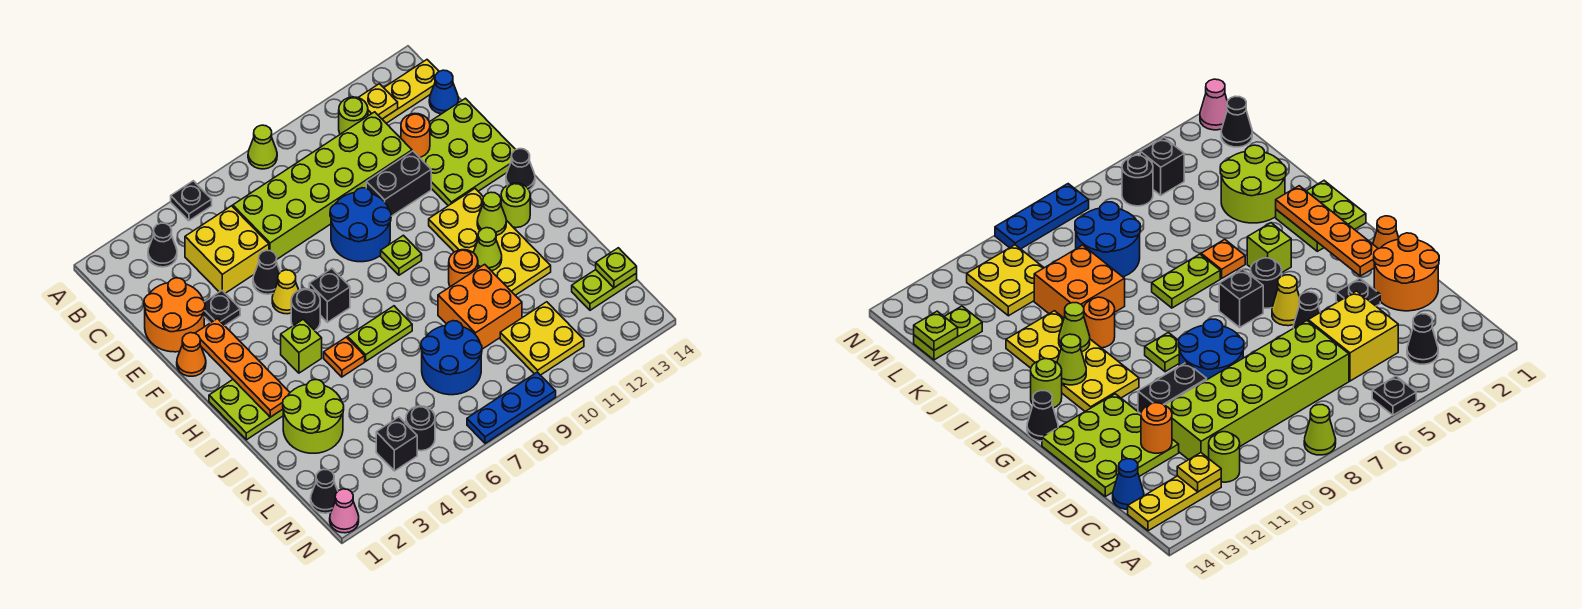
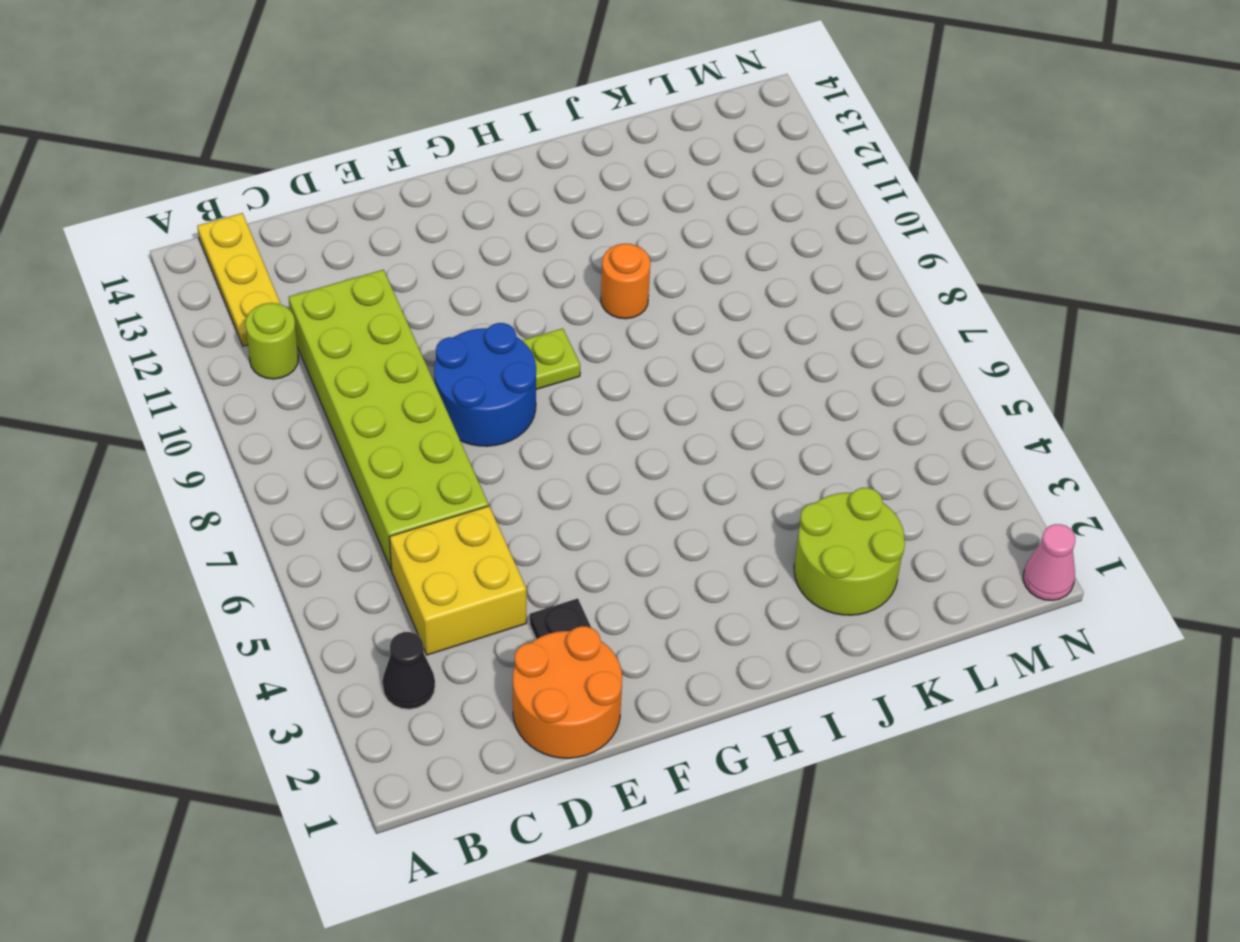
none -> black 1x1 plate [171,181,212,221]
none -> lime 1x1 cone [248,125,277,169]
none -> blue 1x1 cone [429,70,459,114]
none -> lime 3x3 plate [420,98,515,206]

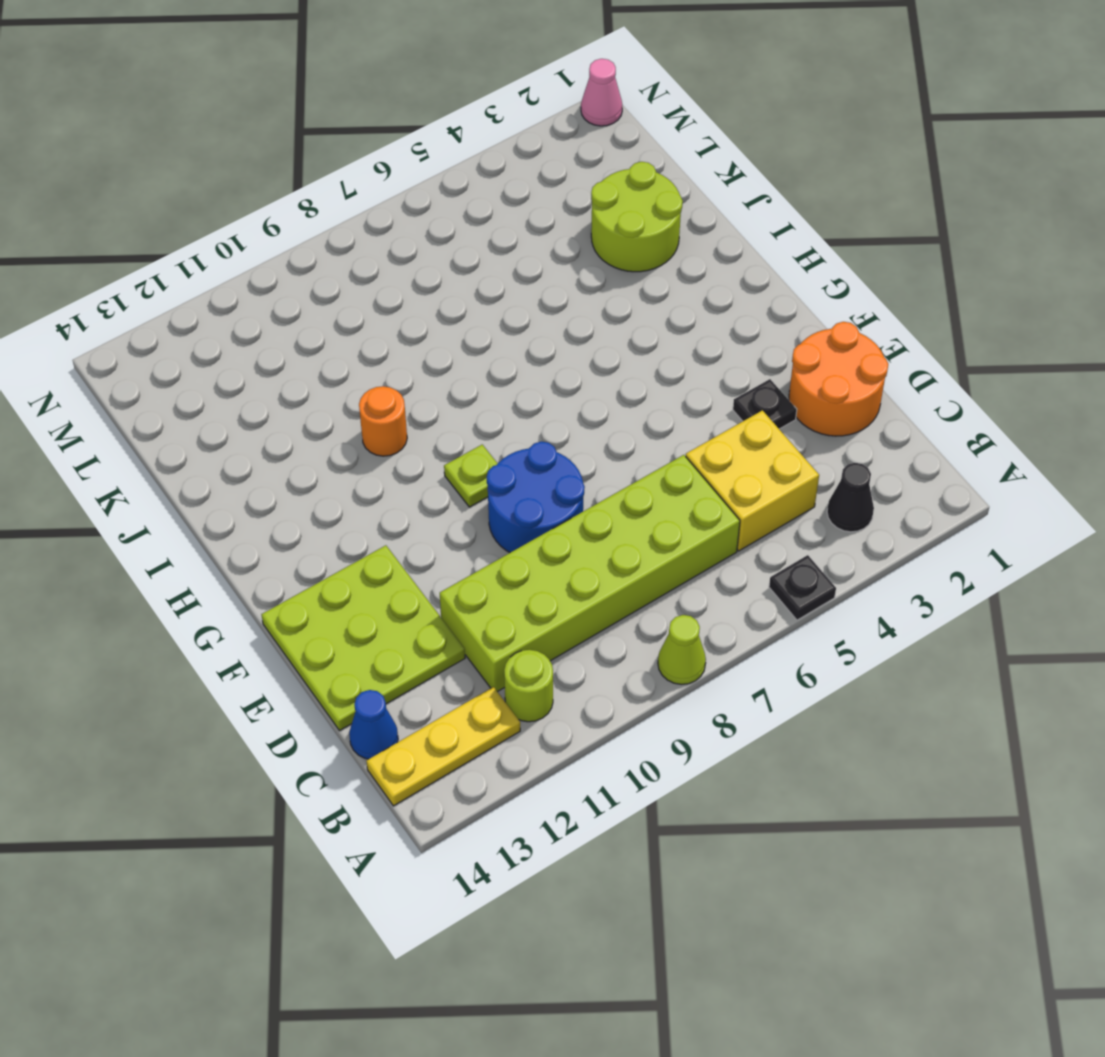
none -> black 1x1 cone [253,250,280,294]
none -> black 1x2 brick [366,151,431,216]
none -> orange 1x1 cone [177,333,206,376]
none -> yellow 1x1 cone [272,270,299,314]

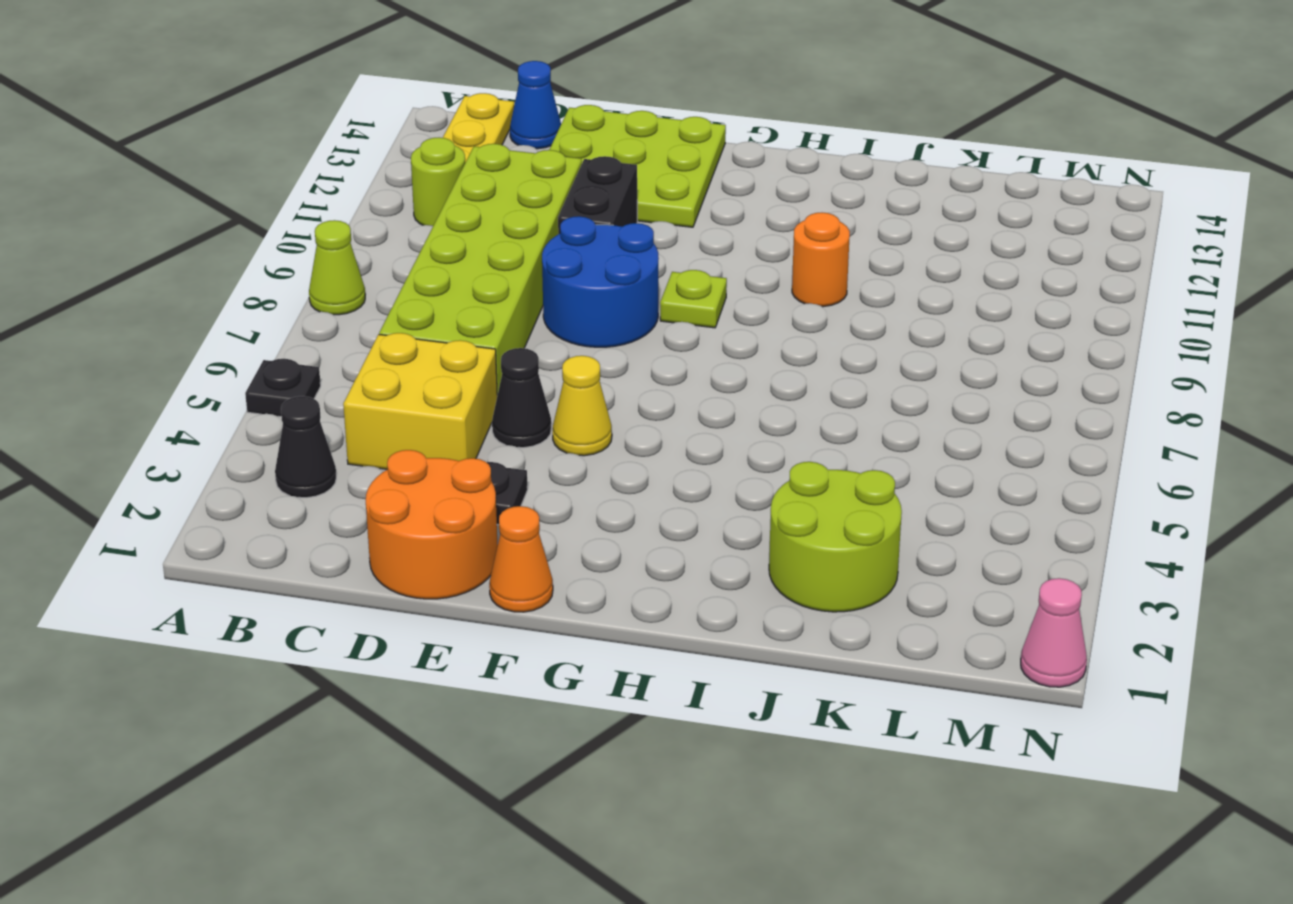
none -> black 1x1 round brick [291,289,320,330]
none -> black 1x1 brick [309,269,350,322]
none -> yellow 2x4 plate [429,189,551,295]
none -> black 1x1 cone [506,149,535,190]

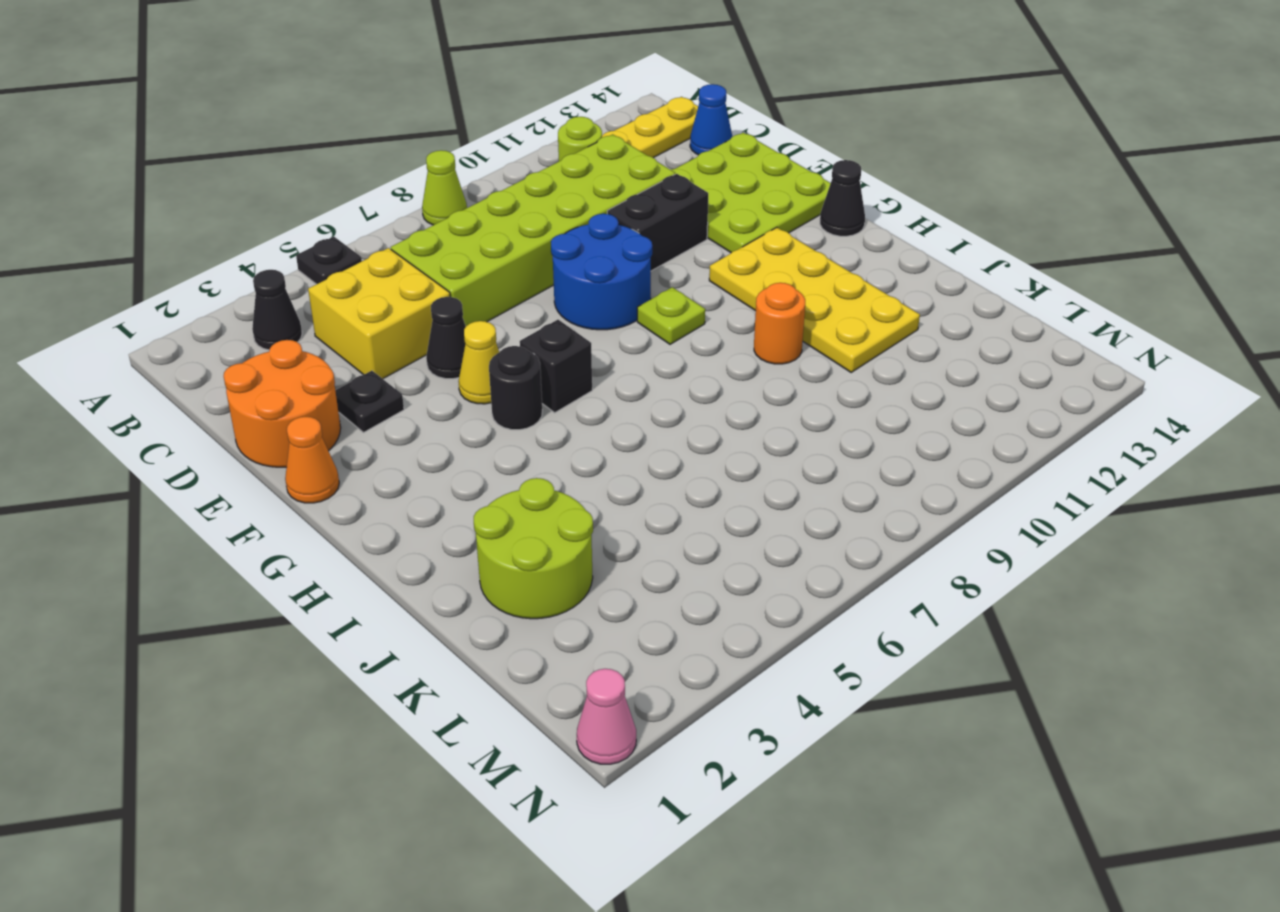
none -> lime 2x2 plate [209,380,283,440]
none -> lime 1x1 brick [281,319,322,373]
none -> lime 1x1 round brick [501,183,530,228]
none -> orange 1x1 plate [324,337,365,377]

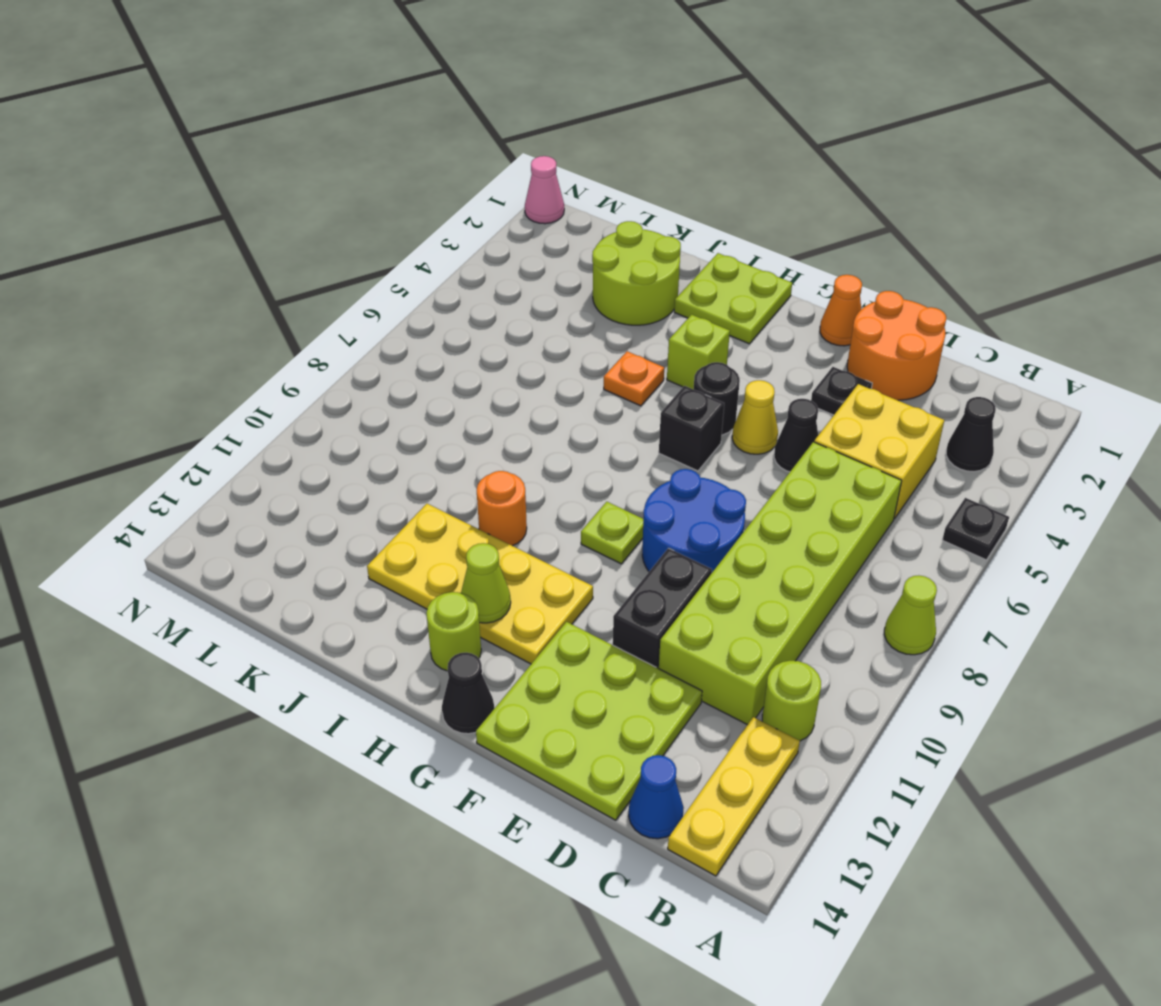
none -> lime 1x2 plate [347,306,412,361]
none -> orange 2x2 brick [438,264,522,349]
none -> blue 2x2 round brick [421,321,482,395]
none -> yellow 2x2 plate [500,302,584,375]

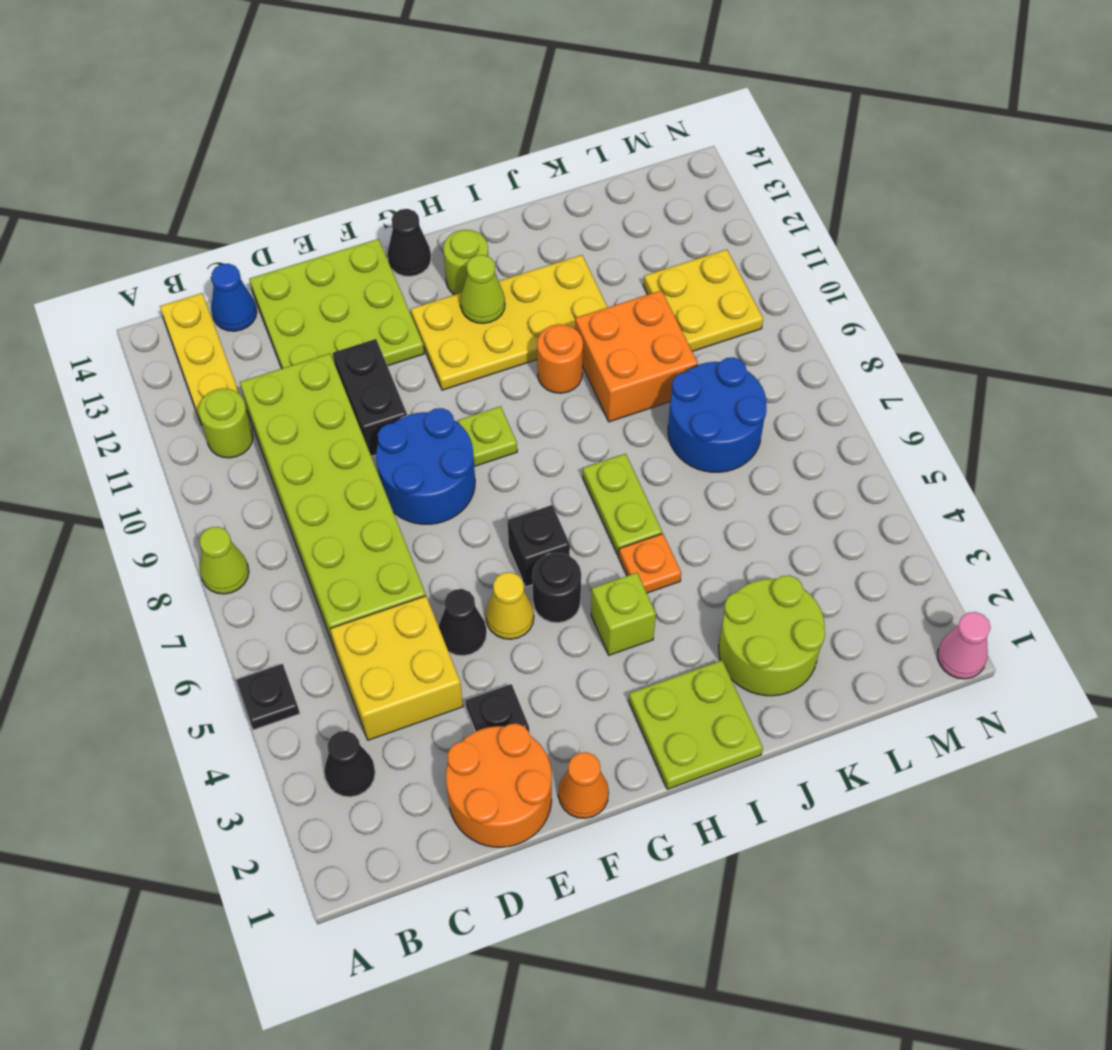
none -> lime 1x2 plate [572,270,637,310]
none -> black 1x1 cone [311,470,338,513]
none -> black 1x1 brick [376,417,417,471]
none -> black 1x1 round brick [406,406,435,451]

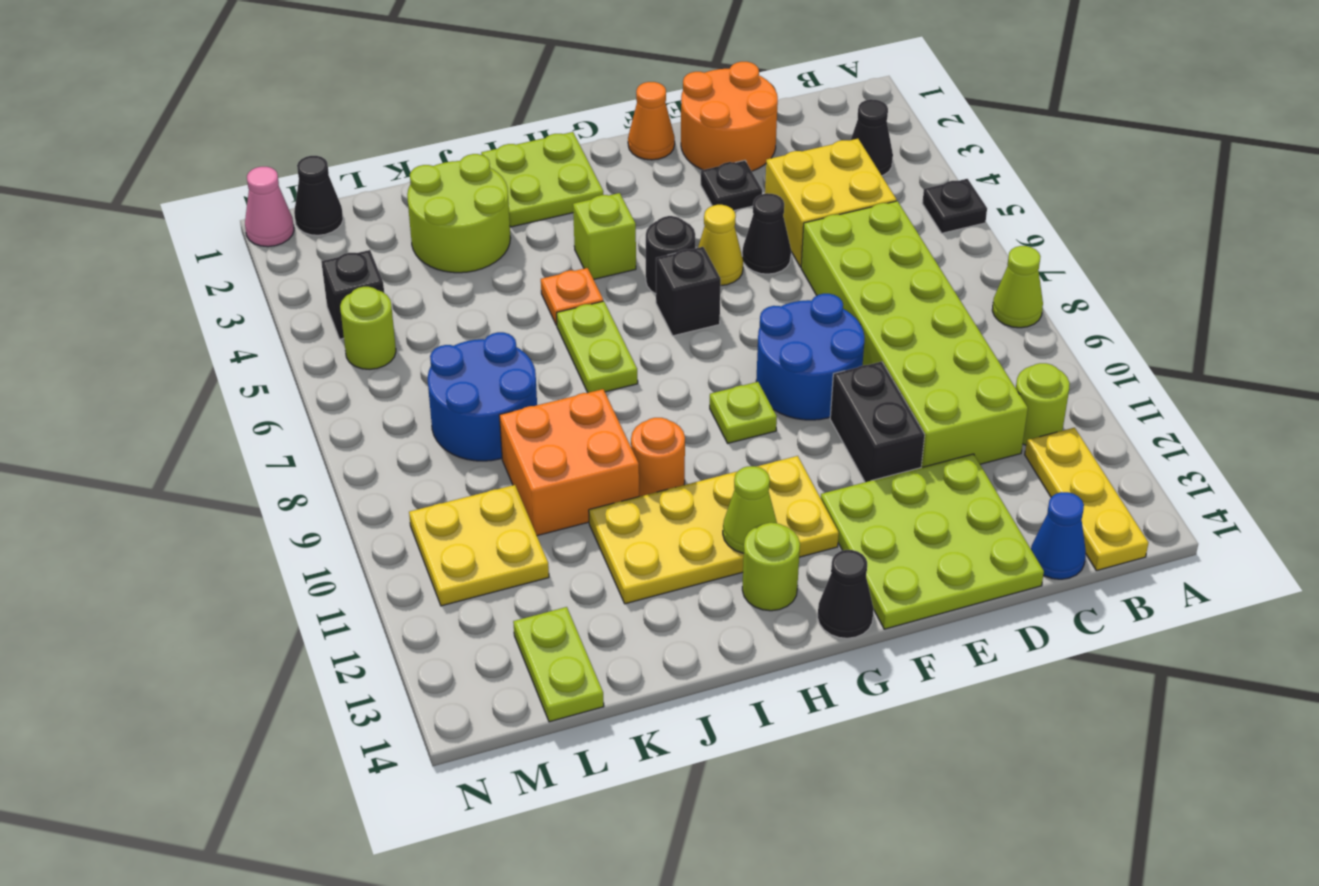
lime 1x1 round brick [340,287,396,369] -> black 1x1 round brick [406,406,435,451]
none -> blue 1x3 plate [467,372,556,443]
none -> yellow 1x1 plate [358,84,398,119]
none -> orange 1x1 round brick [401,113,430,157]
none -> orange 1x4 plate [195,319,290,417]

